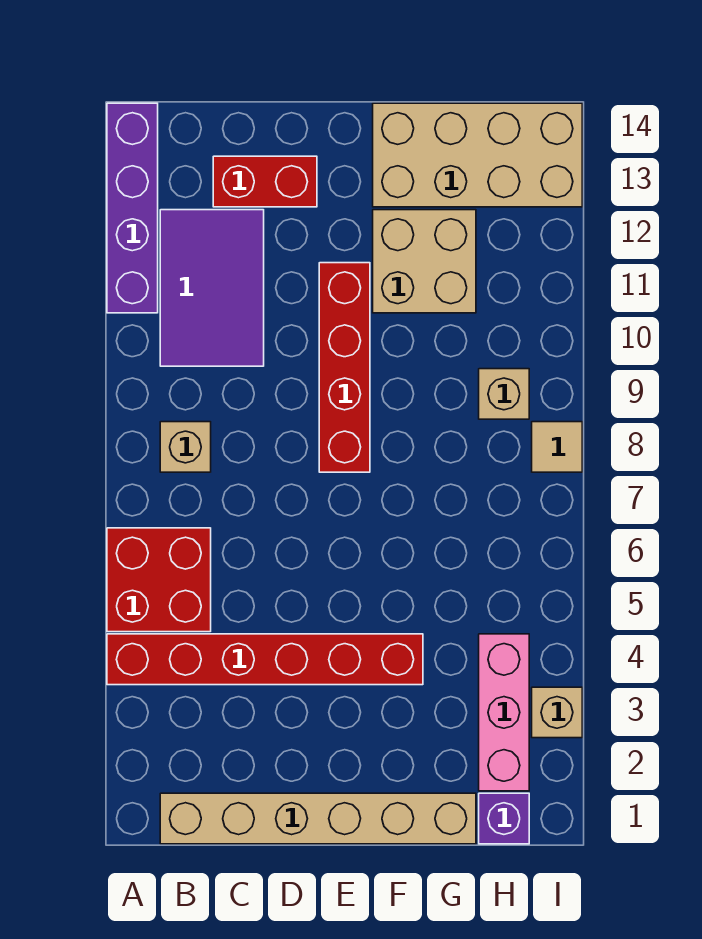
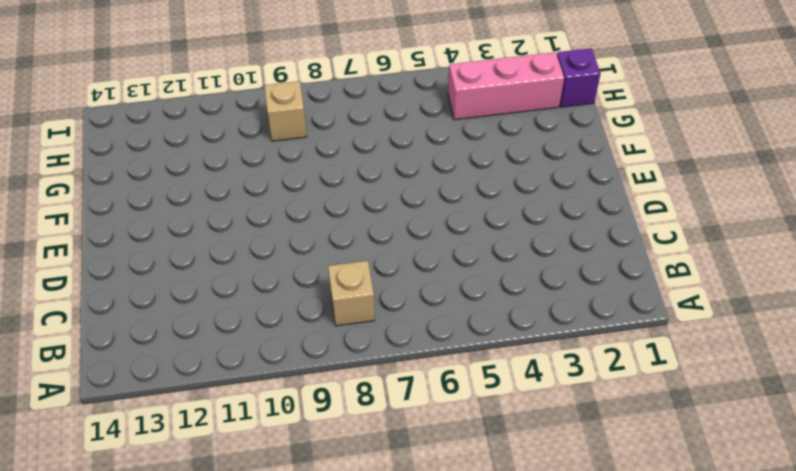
none -> red 1x6 brick [107,634,423,685]
none -> red 2x2 brick [107,528,211,632]
none -> purple 1x4 brick [107,103,158,313]

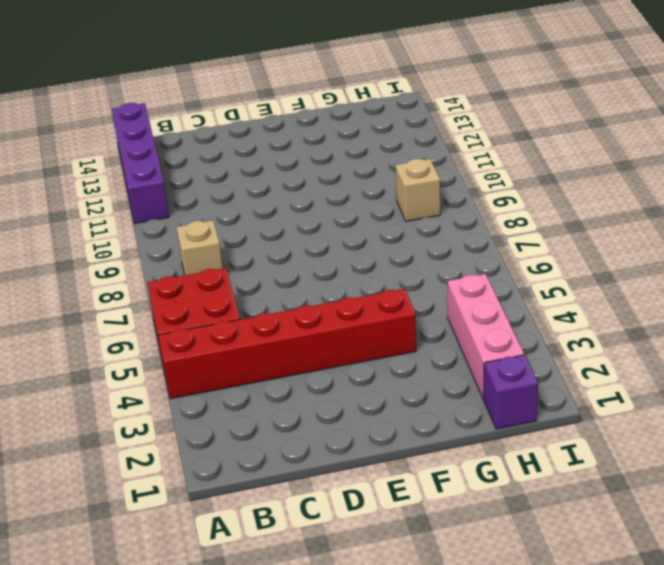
none -> tan 1x6 brick [160,793,476,844]
none -> purple 2x3 tile [160,210,264,366]
none -> red 1x2 brick [213,156,317,207]

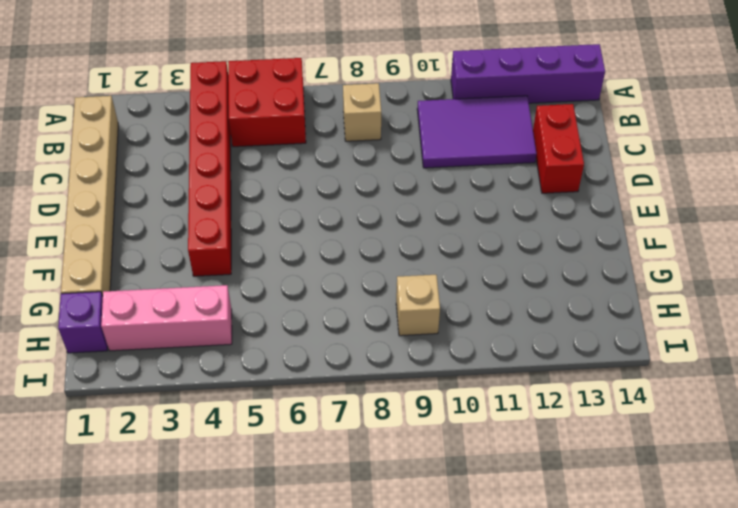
none -> red 1x4 brick [319,263,370,472]
none -> tan 2x2 brick [373,210,476,313]
none -> tan 2x4 brick [373,103,582,207]

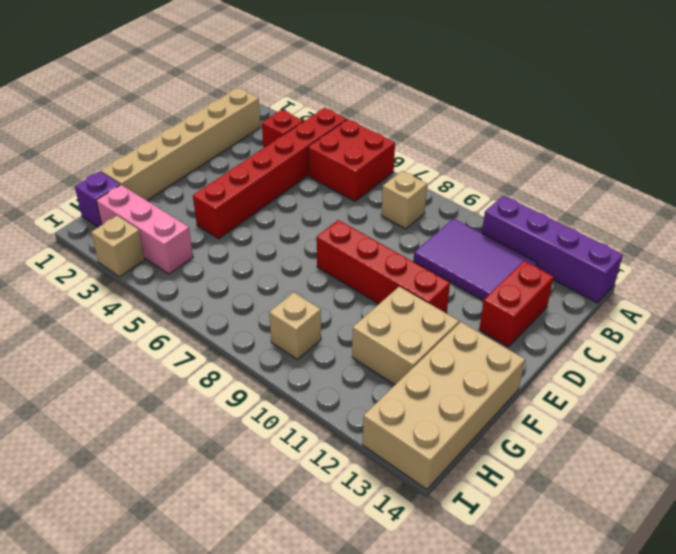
red 1x1 brick [262,110,303,148] -> none
none -> tan 1x1 tile [532,422,582,472]

